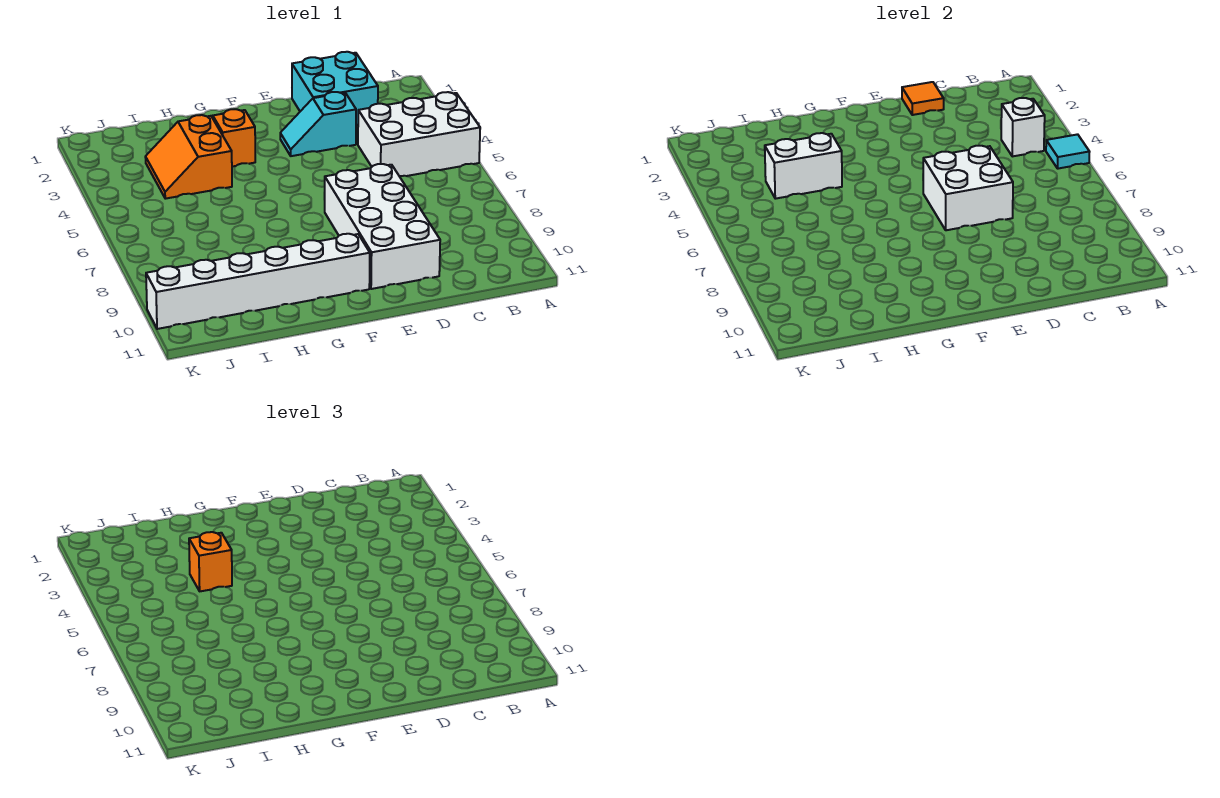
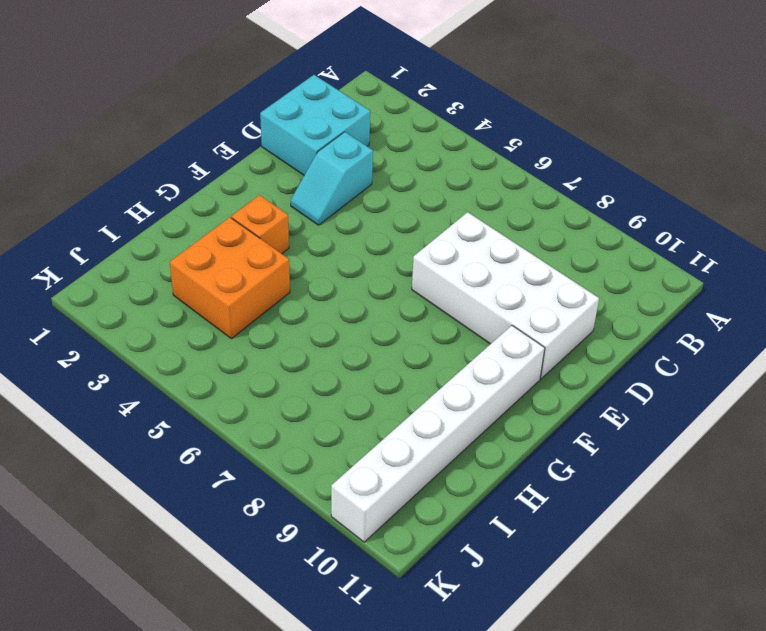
orange 2x2 brick [170,217,290,339] -> orange 2x2 slope [145,115,232,199]
none -> white 2x3 brick [358,92,480,176]
none -> cyan 1x1 tile [1046,134,1089,169]
none -> white 1x1 brick [1001,98,1045,156]

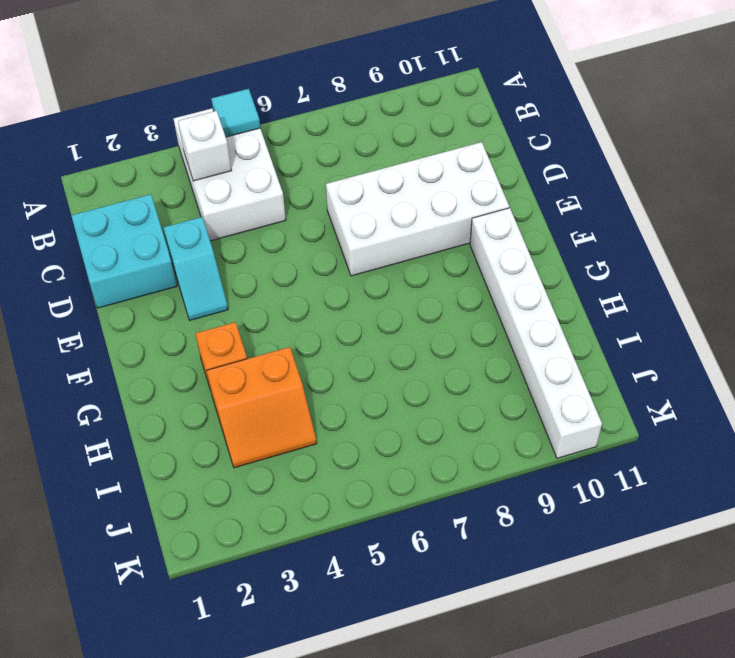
none -> orange 1x1 tile [902,82,944,115]
none -> white 2x2 brick [923,146,1013,230]
none -> white 1x2 brick [765,133,842,199]

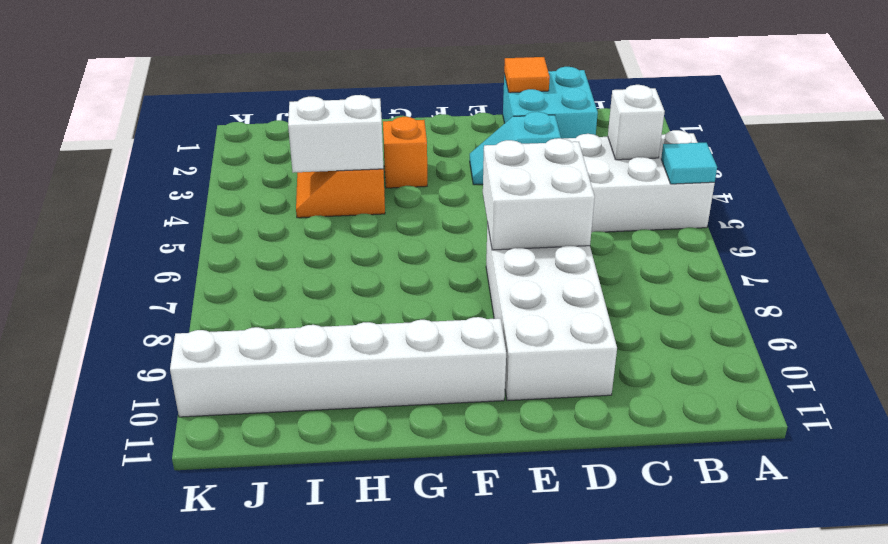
none -> orange 1x1 brick [189,532,232,591]

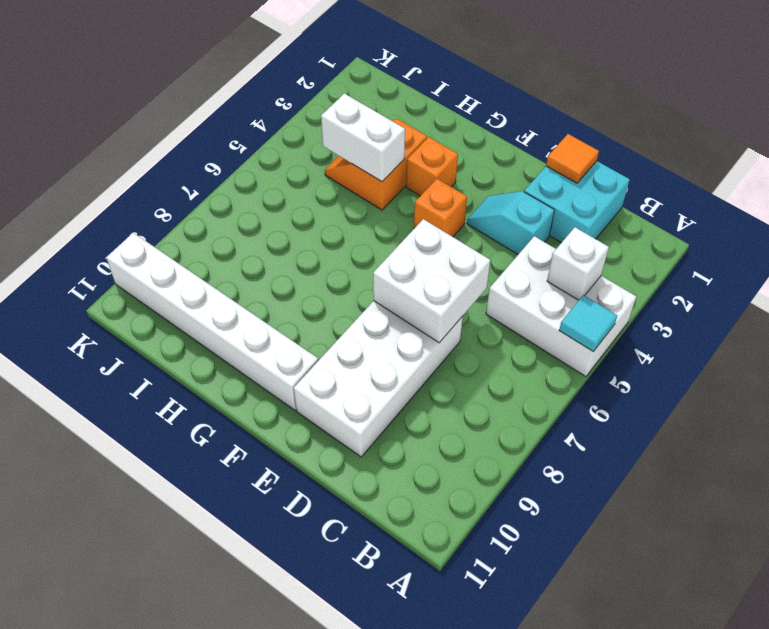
orange 1x1 brick [414,179,467,237] -> orange 1x1 brick moved to [189,532,232,591]

